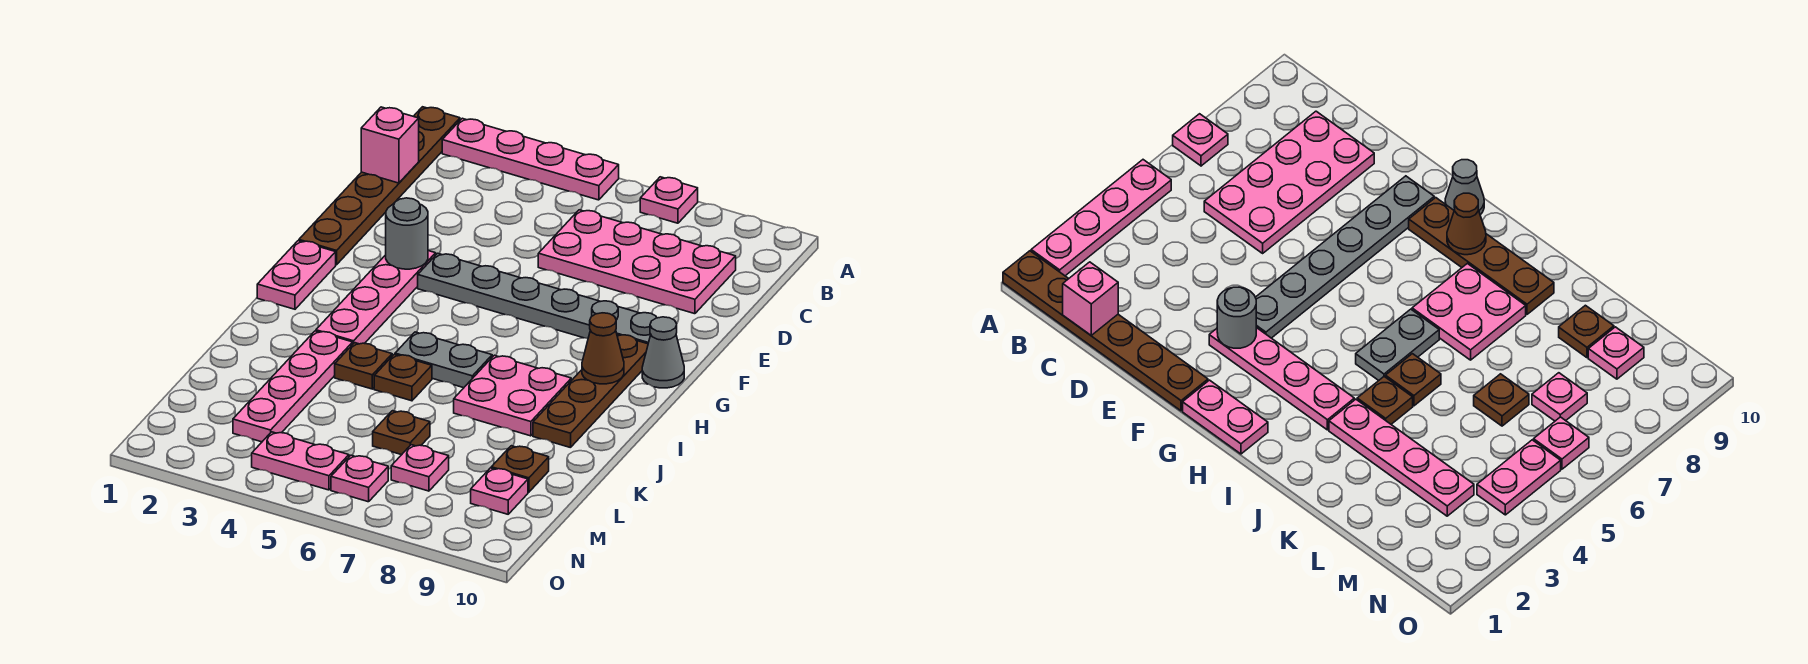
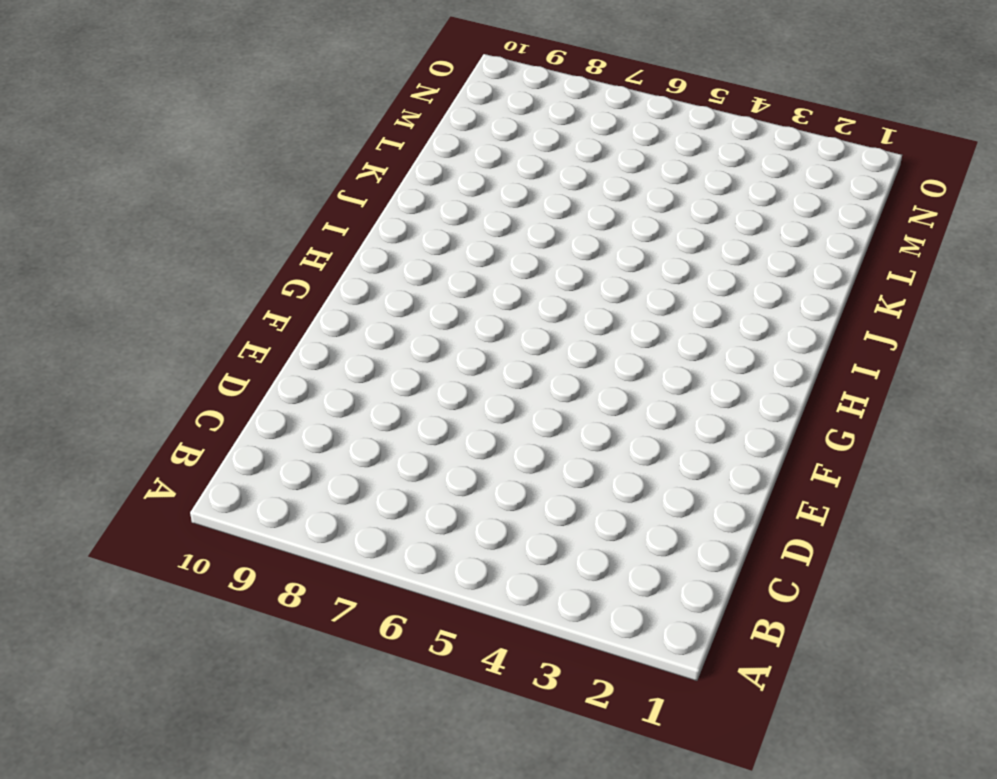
none -> brown 1x6 plate [299,107,460,265]
none -> pink 1x4 plate [442,118,619,200]
none -> pink 1x1 plate [640,177,698,223]

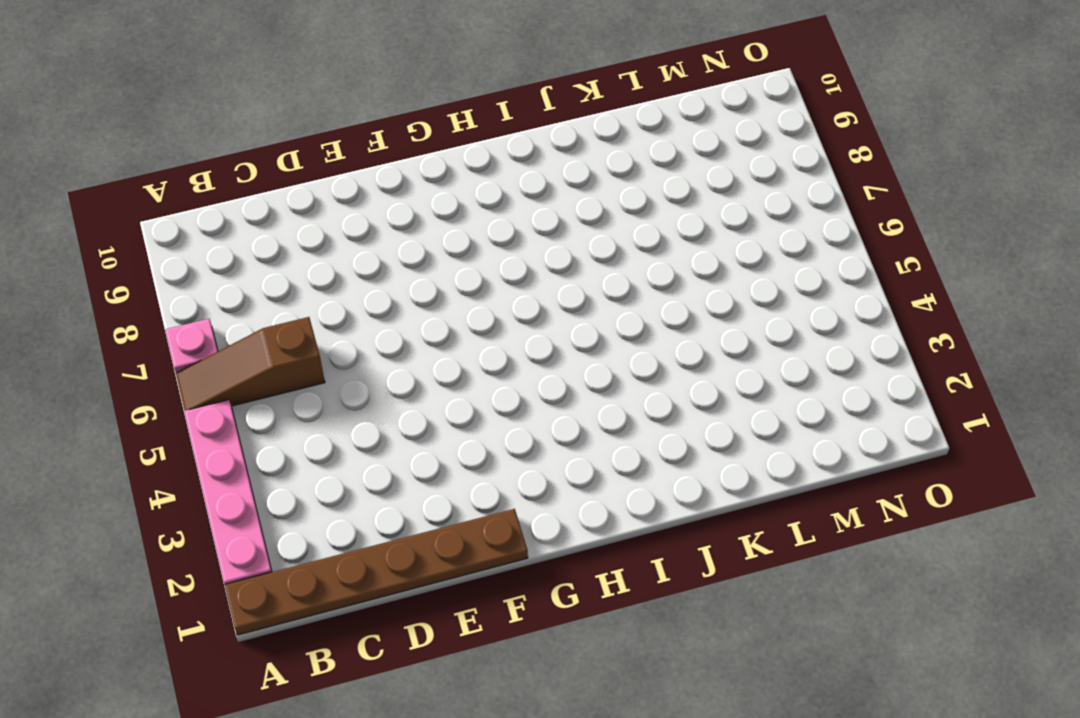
brown 1x3 slope [176,317,325,411] -> pink 2x4 plate [538,210,736,314]
none -> pink 1x4 plate [316,251,436,344]
none -> grey 1x6 plate [418,253,657,344]
none -> pink 1x2 plate [257,241,336,309]

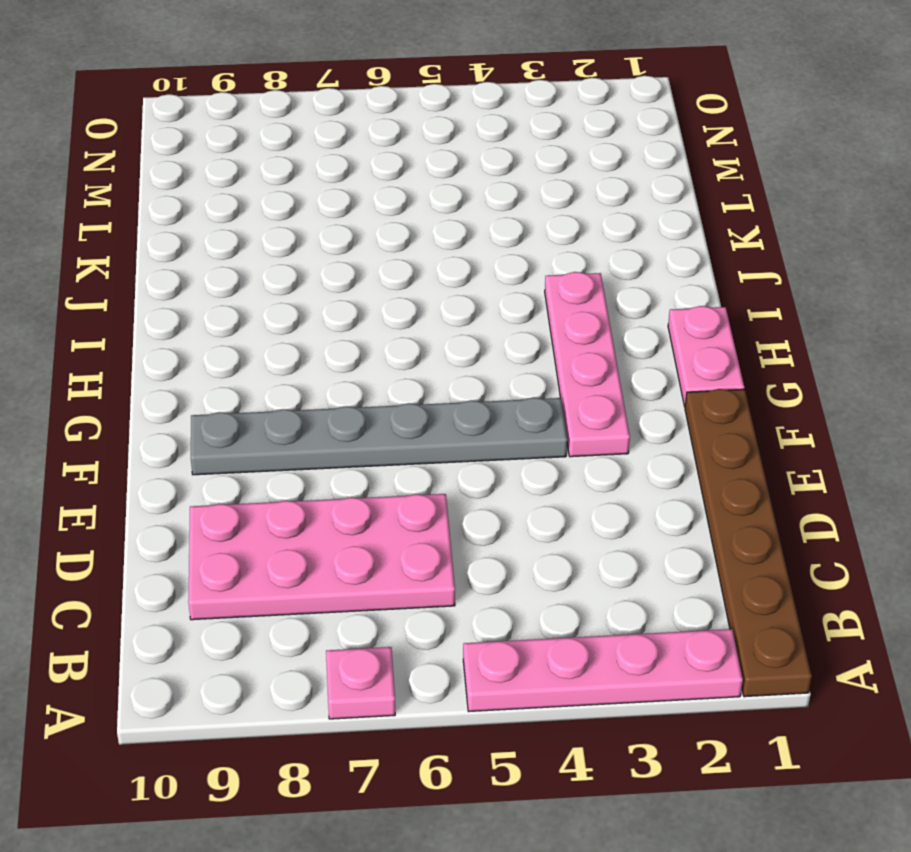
none -> brown 1x4 plate [533,335,648,448]
none -> grey 1x1 cone [642,317,684,388]
none -> grey 1x2 plate [395,332,492,388]

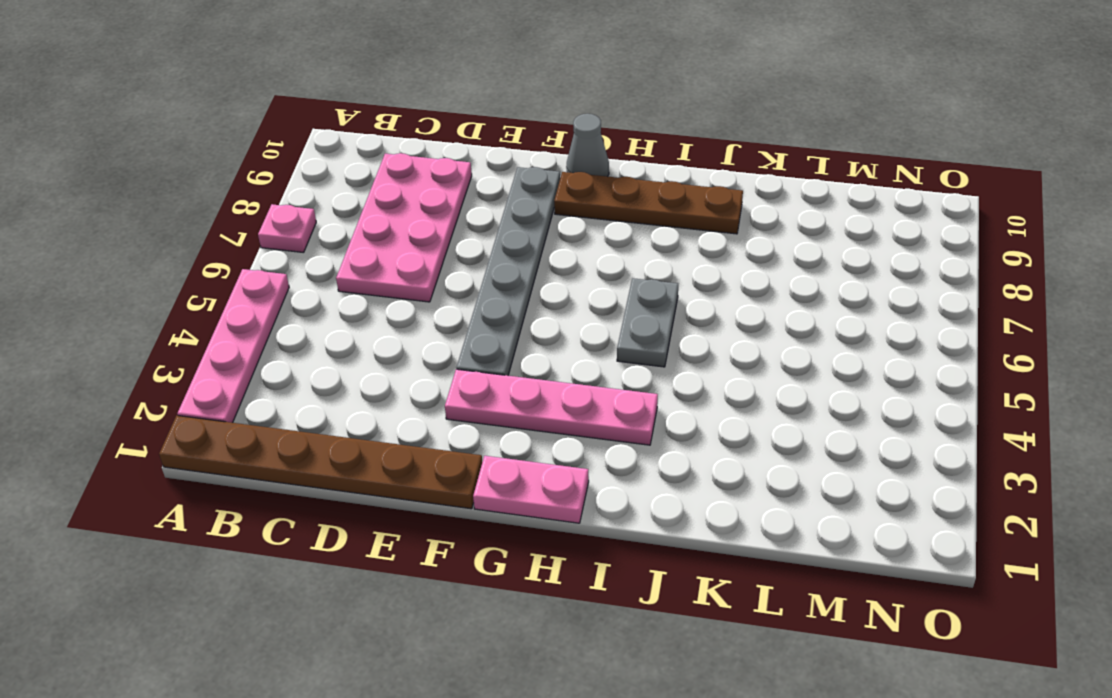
none -> pink 2x2 plate [454,355,571,436]
none -> pink 1x4 plate [233,331,353,442]
none -> brown 1x1 plate [335,343,392,389]

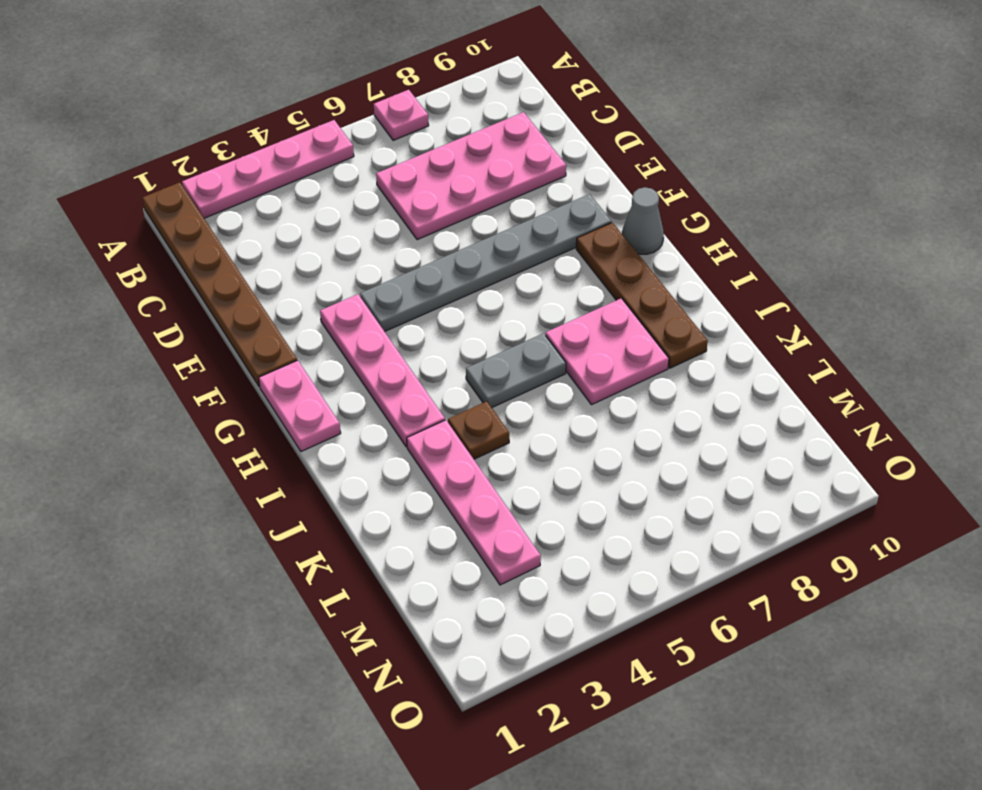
none -> brown 1x1 plate [374,354,432,401]
none -> brown 1x1 plate [373,411,430,455]
none -> brown 1x1 plate [491,446,549,492]

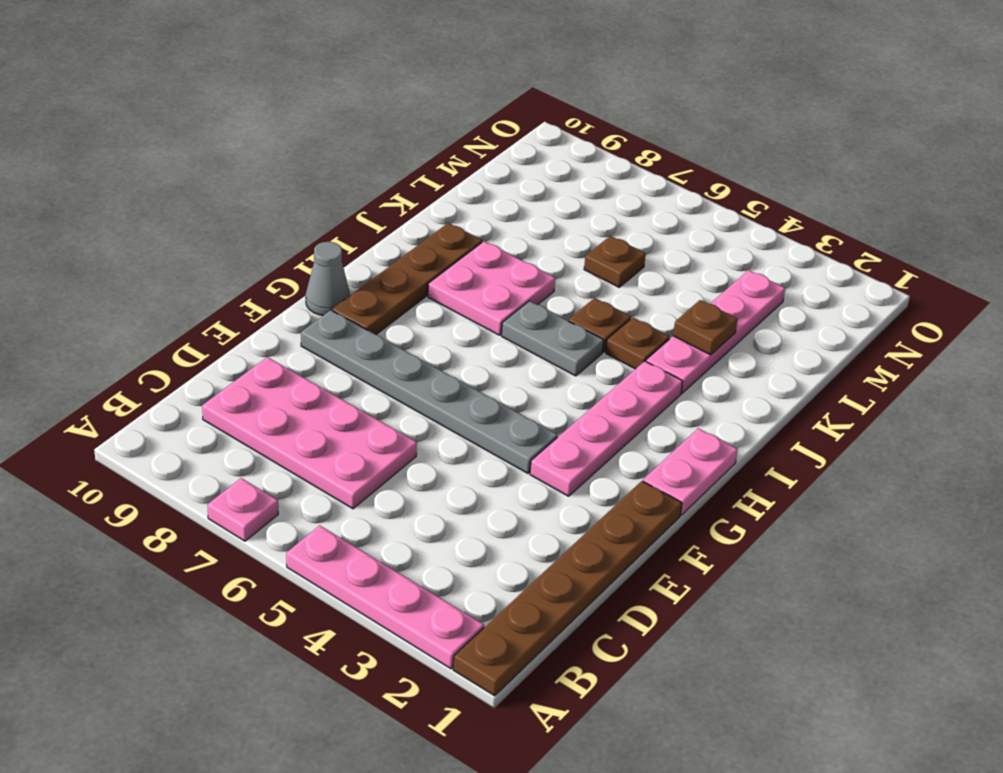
brown 1x1 plate [673,300,738,355] -> brown 1x1 plate moved to [491,446,549,492]
none -> pink 1x1 plate [391,445,449,491]
none -> pink 1x1 plate [471,468,528,514]
none -> pink 1x2 plate [252,432,349,490]

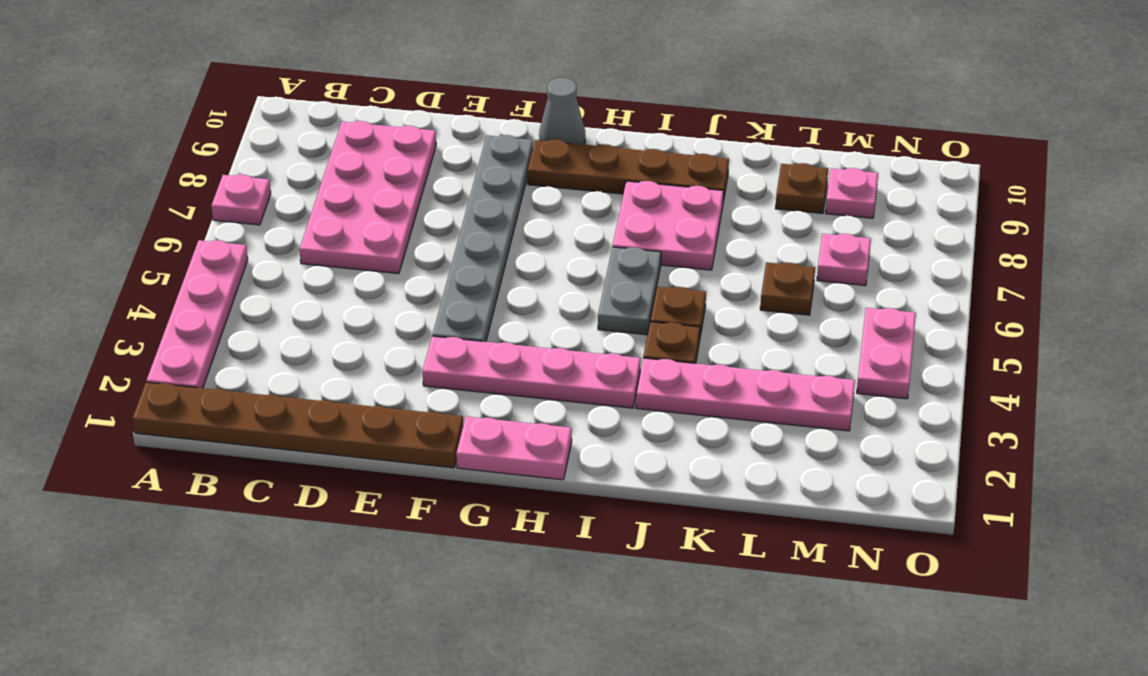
none -> pink 1x1 plate [331,455,388,502]
none -> pink 1x1 brick [361,107,419,183]
none -> grey 1x1 round brick [386,198,428,269]

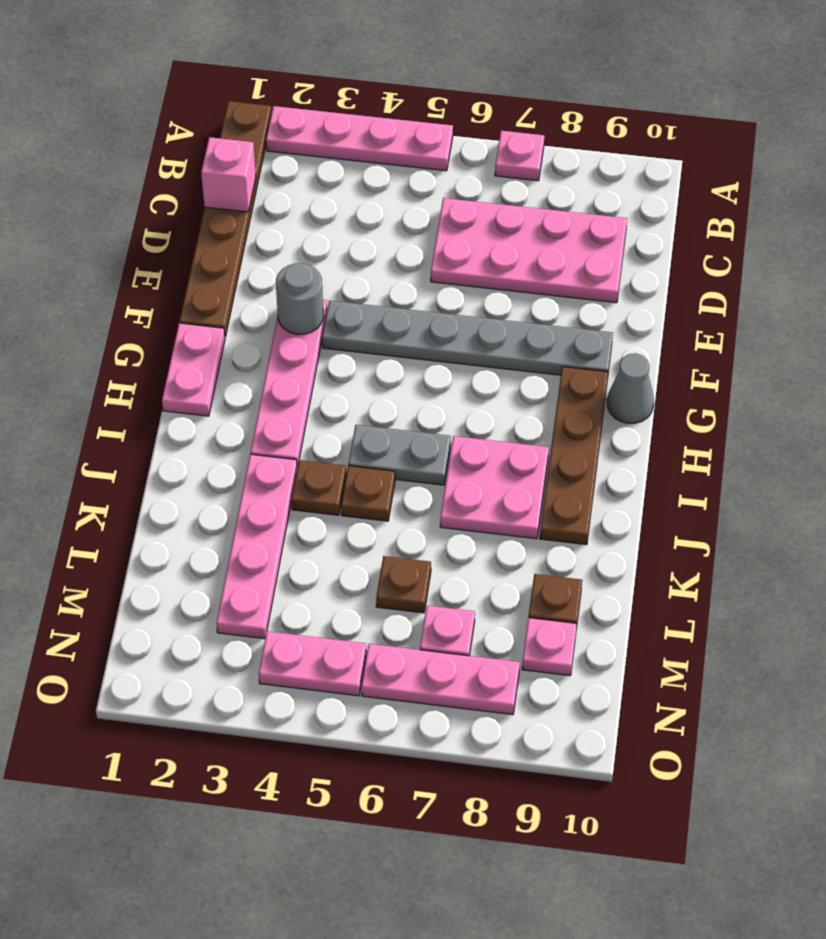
pink 1x3 plate [361,644,520,715] -> pink 1x1 plate [331,455,388,502]
none -> brown 1x1 cone [582,313,624,384]

